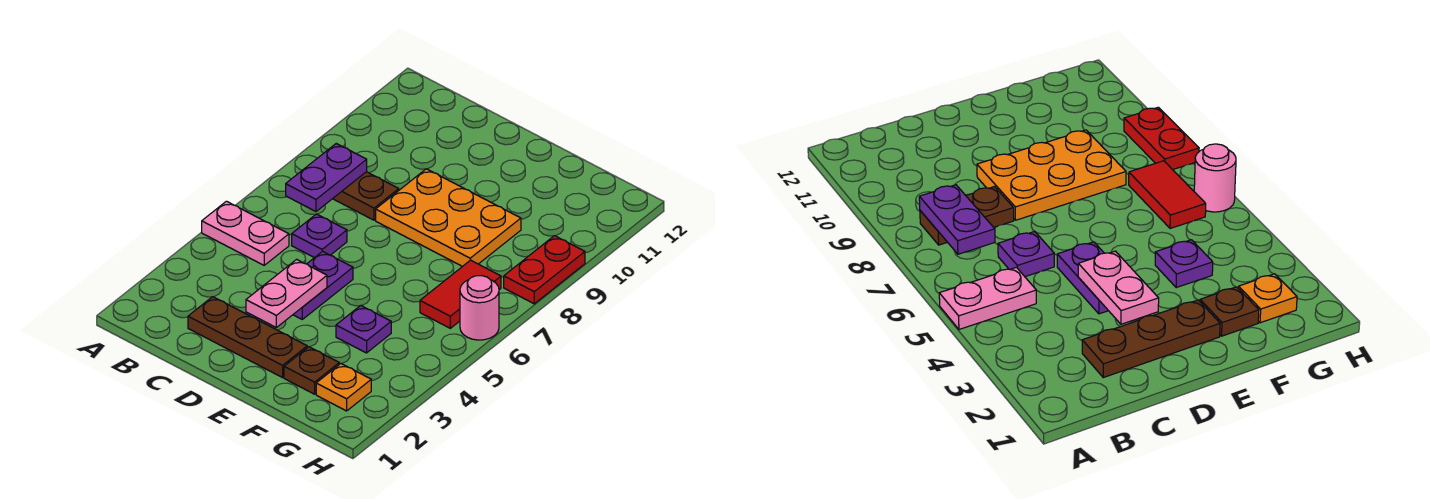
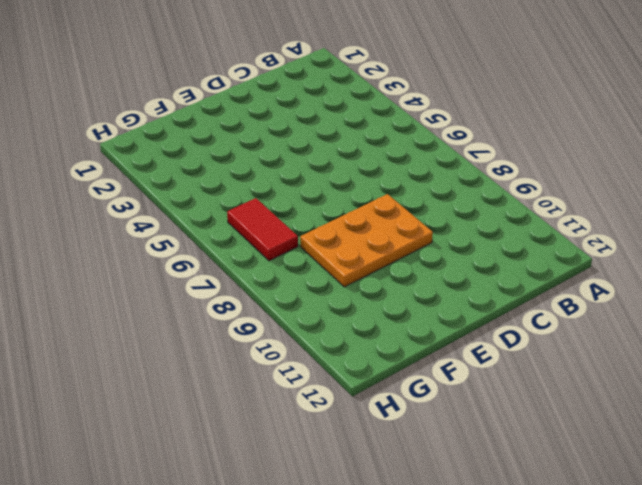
none -> pink 1x2 plate [202,201,289,265]
none -> brown 1x2 plate [333,172,399,220]
none -> brown 1x3 plate [188,297,307,378]

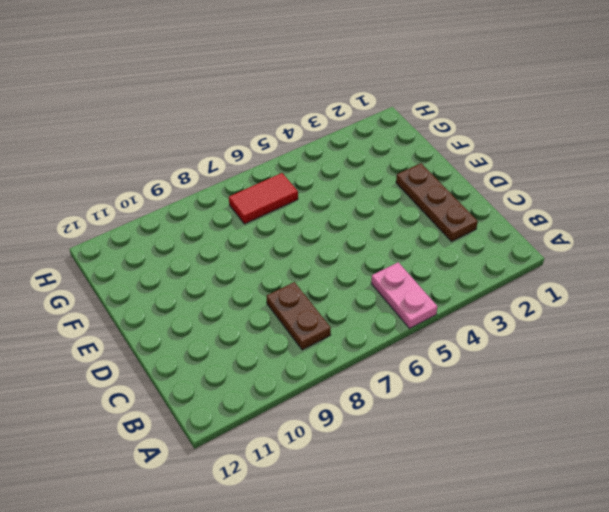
none -> purple 1x1 plate [292,214,347,258]
none -> purple 1x2 plate [293,251,353,319]
none -> orange 2x3 plate [376,169,521,267]

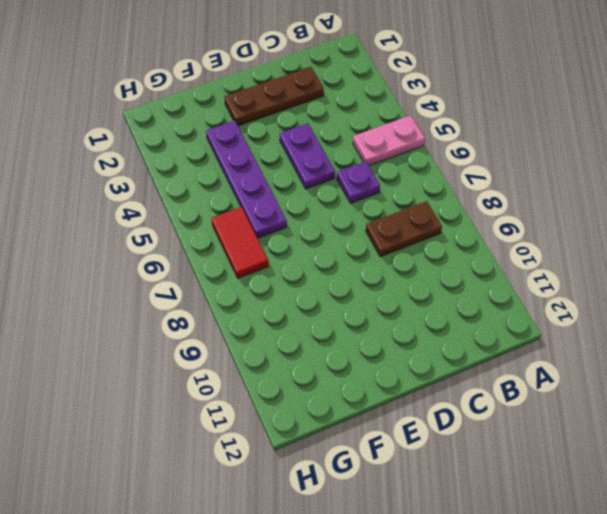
purple 1x4 plate [206,121,287,238] -> purple 1x1 plate [336,306,391,353]
none -> orange 2x3 plate [376,169,521,267]
none -> brown 1x1 plate [284,347,339,394]
none -> orange 1x1 plate [316,364,371,411]

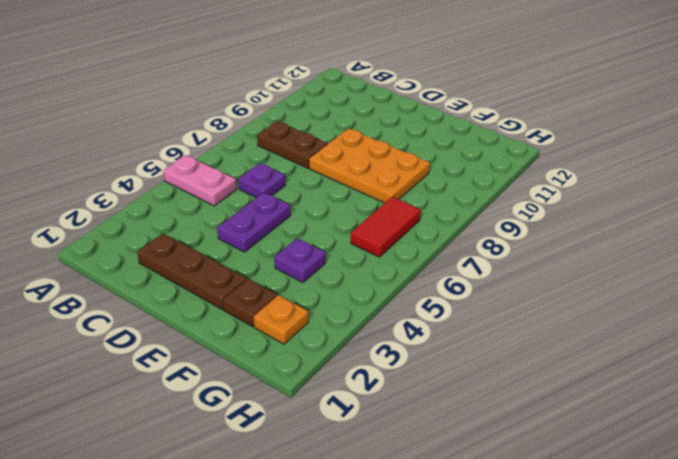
none -> pink 1x1 round brick [460,276,499,340]
none -> red 1x2 plate [504,236,585,304]
none -> purple 1x2 plate [286,143,367,211]

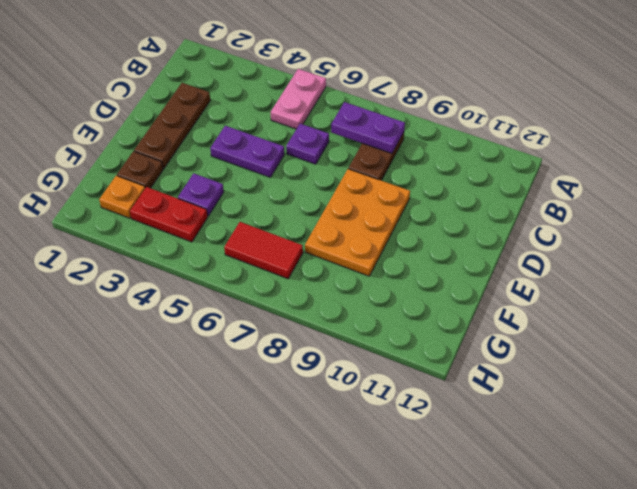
red 1x2 plate [130,187,208,242] -> red 1x2 plate moved to [504,236,585,304]
none -> pink 1x1 round brick [460,276,499,340]
none -> pink 1x2 plate [246,259,327,327]

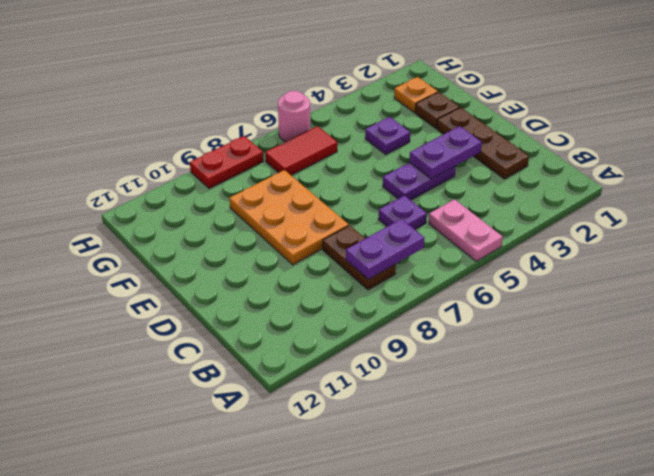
purple 1x2 plate [409,126,482,179] -> pink 1x2 plate [246,259,327,327]

